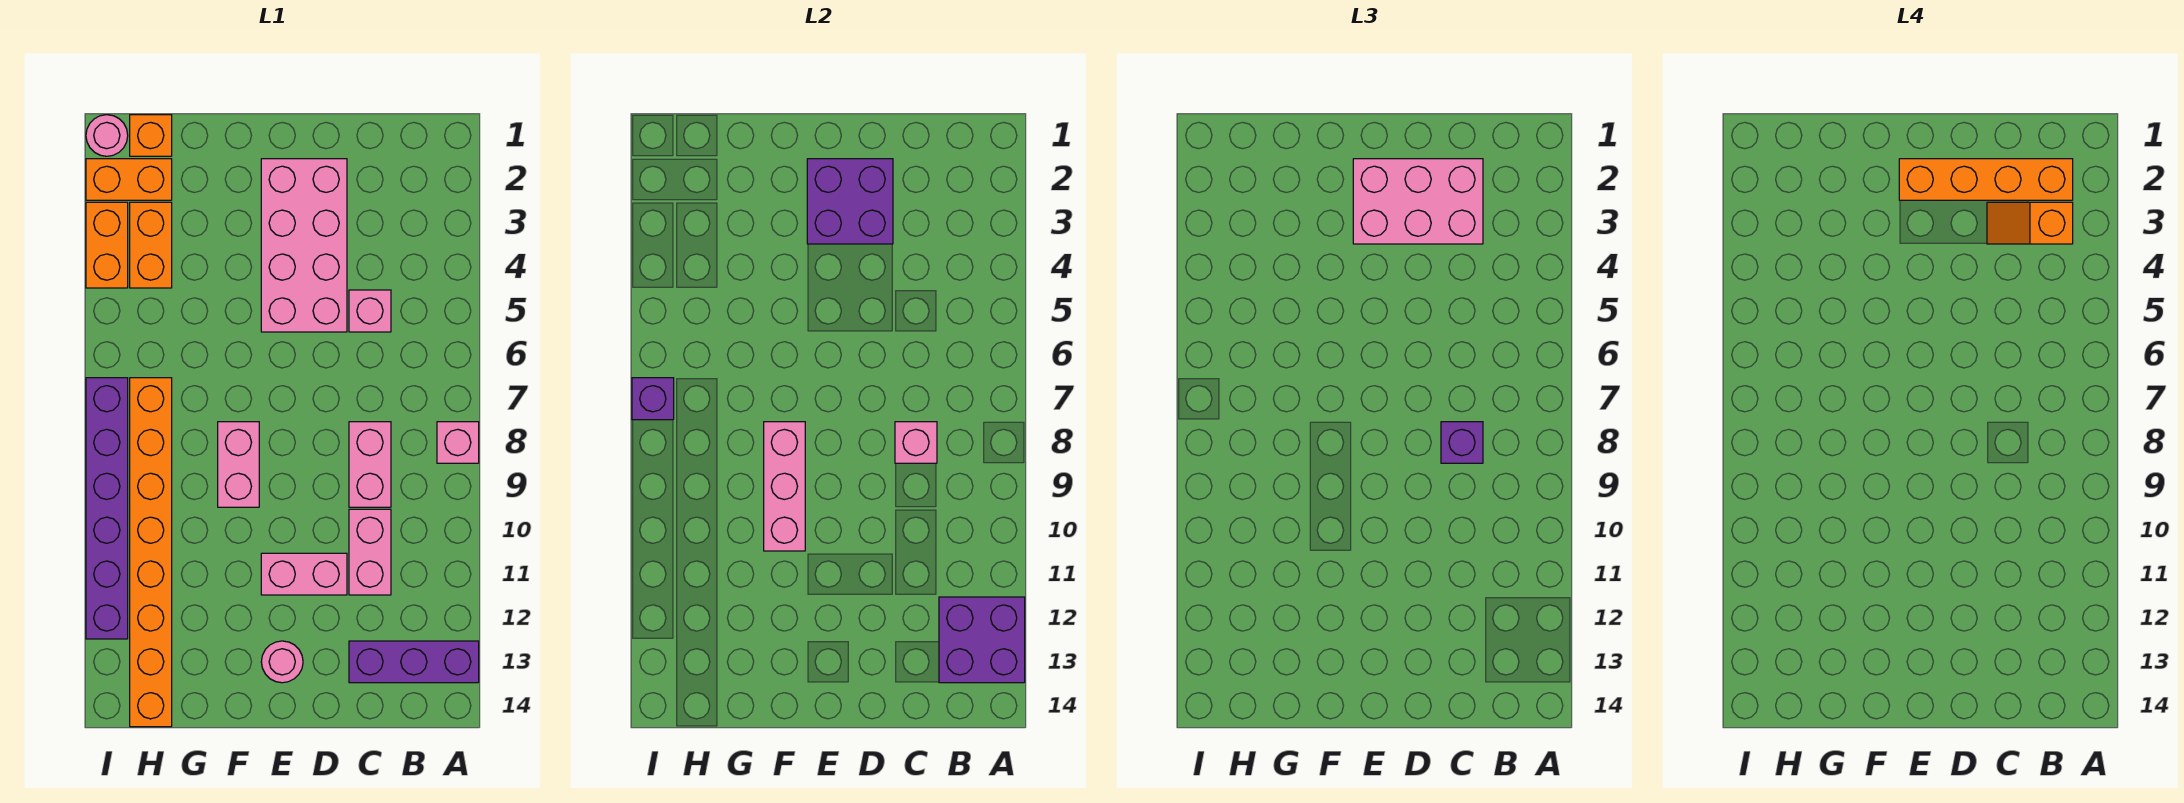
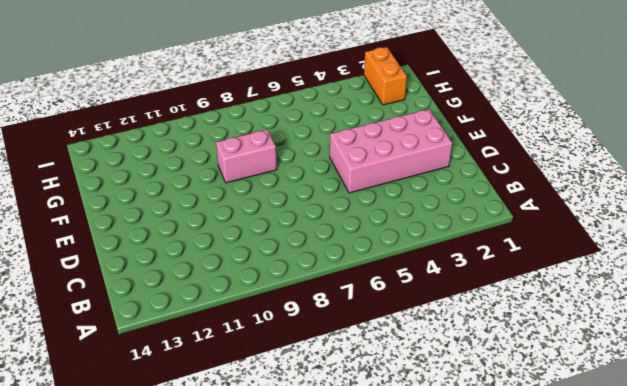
none -> pink 1x1 brick [437,422,479,463]
none -> purple 1x3 brick [349,641,479,683]
none -> pink 1x1 brick [349,290,391,332]

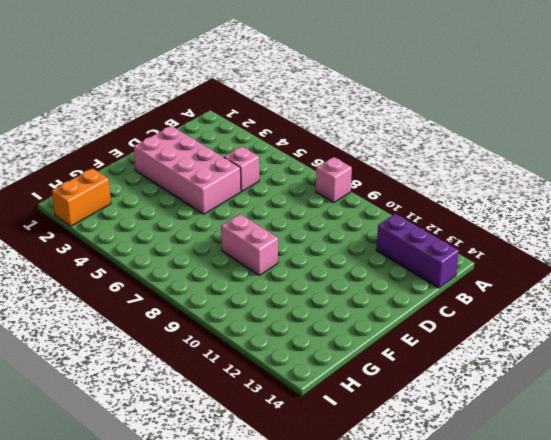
purple 1x3 brick [377,214,459,288] -> purple 1x3 brick turned to [349,641,479,683]
none -> pink 1x2 brick [349,422,391,507]
none -> pink 1x2 brick [349,509,391,595]
none -> pink 1x2 brick [261,553,347,595]

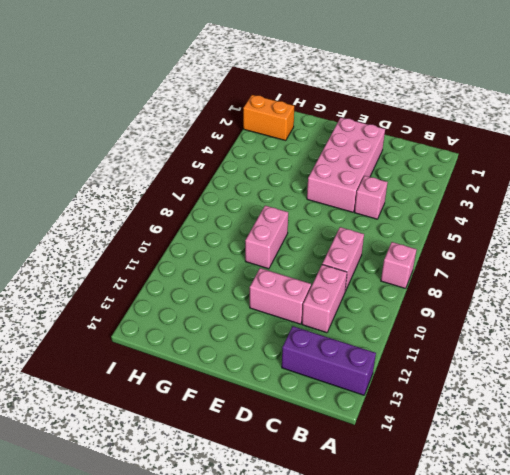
none -> pink 1x1 round brick [261,641,303,683]
none -> orange 1x1 brick [130,115,172,156]
none -> orange 1x2 brick [130,202,172,288]

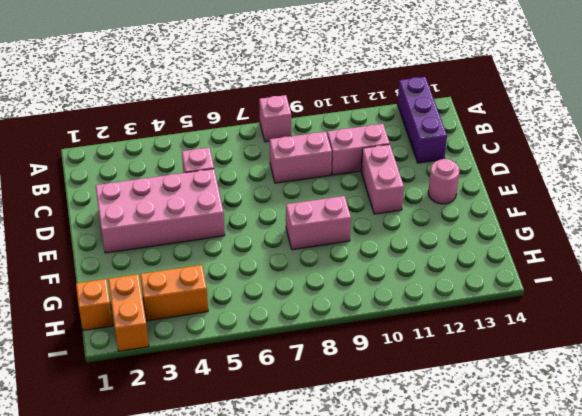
none -> orange 1x8 brick [130,378,172,727]
none -> pink 1x1 round brick [86,115,128,156]
none -> orange 1x2 brick [86,202,128,288]

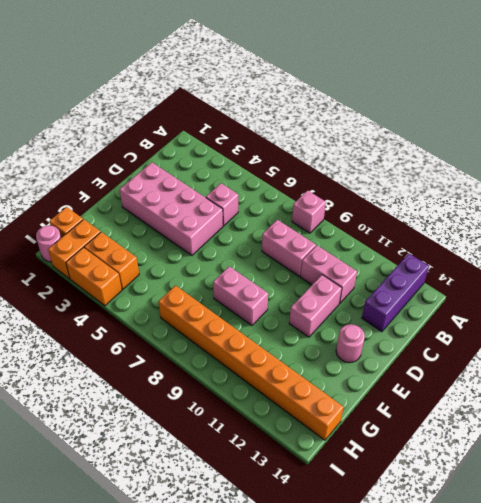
none -> purple 1x6 brick [86,378,128,639]
none -> purple 2x2 brick [939,597,1025,683]
none -> pink 1x1 brick [895,422,937,463]

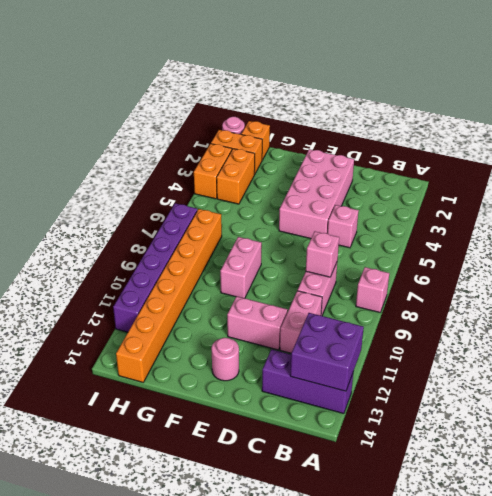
none -> purple 2x2 brick [807,159,893,244]
none -> pink 1x3 brick [764,422,805,551]
none -> purple 1x1 brick [632,378,674,420]

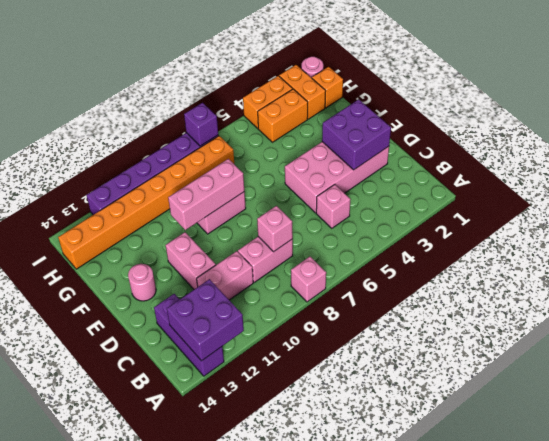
none -> pink 2x3 brick [1353,159,1483,244]
none -> purple 1x1 brick [1441,422,1483,463]
none -> orange 1x4 brick [1899,159,2073,200]

